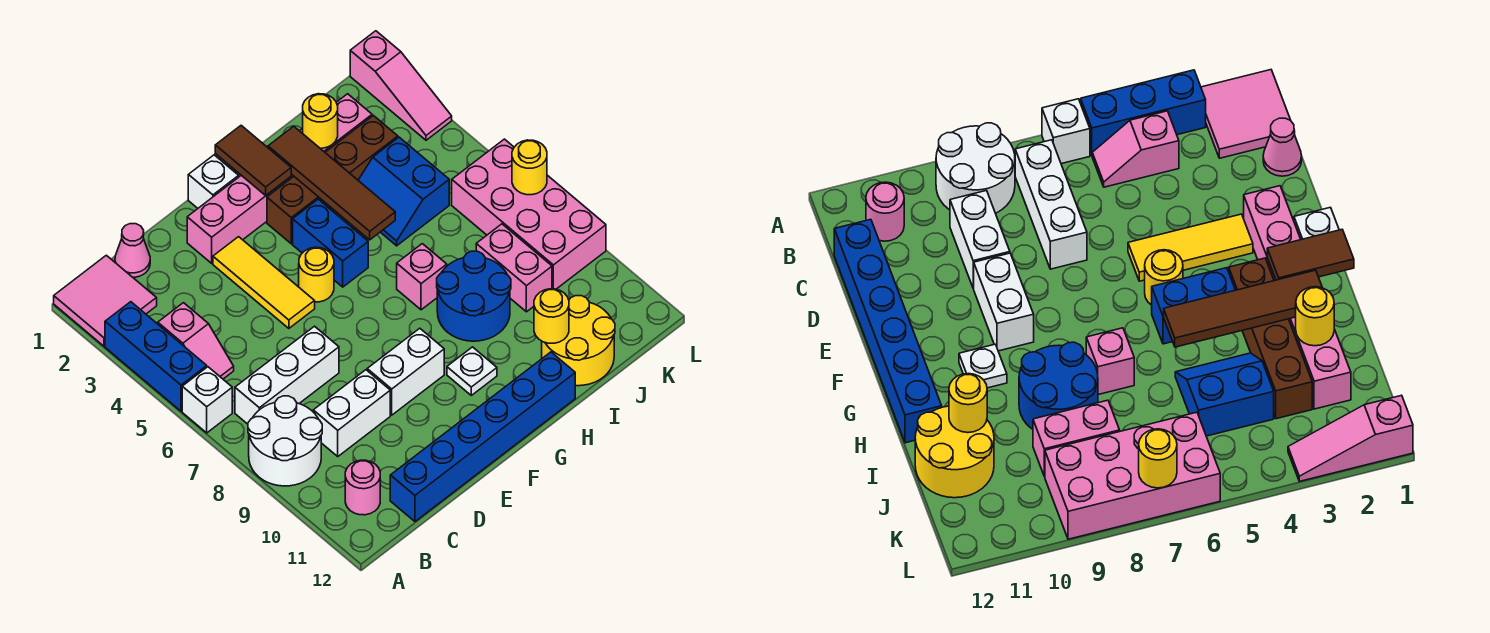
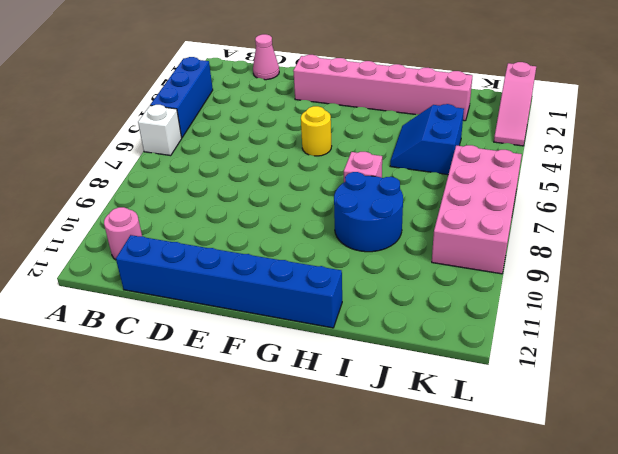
none -> pink 2x2 tile [54,255,157,346]
none -> white 2x2 round brick [248,396,322,486]
none -> pink 1x2 slope [158,303,234,379]
none -> white 1x3 brick [235,326,339,424]

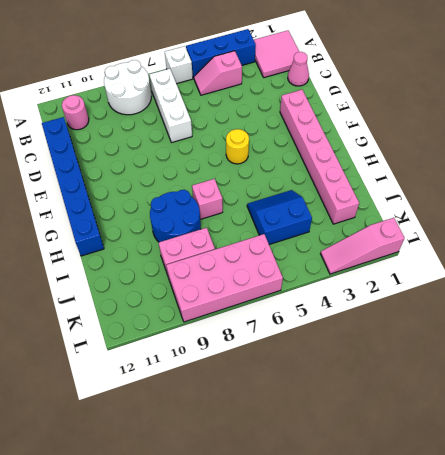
none -> white 1x2 brick [313,370,390,456]
none -> yellow 1x3 tile [213,237,315,328]
none -> white 1x2 brick [367,328,444,415]
none -> white 1x1 brick [188,155,239,208]

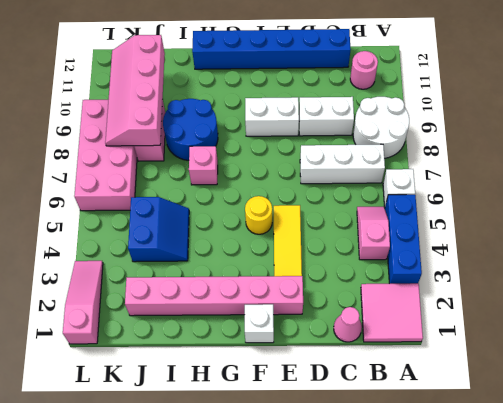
pink 2x4 slope [105,35,165,146] -> none
none -> brown 1x4 brick [267,115,398,244]
none -> blue 1x2 brick [293,199,368,287]
none -> white 1x1 plate [447,347,497,395]
none -> yellow 2x2 round brick [542,296,615,386]

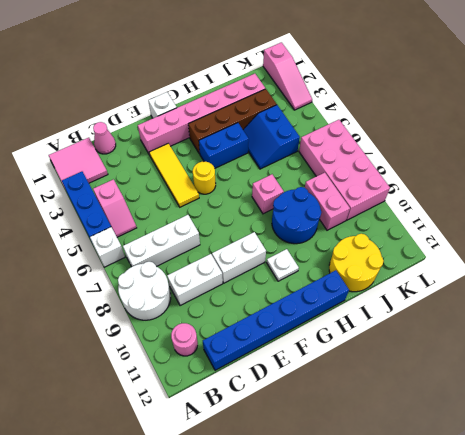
blue 1x2 brick [199,123,249,168] -> blue 1x2 brick turned to [293,199,368,287]
none -> brown 1x2 tile [215,126,291,195]
none -> brown 1x4 tile [268,126,395,240]
none -> yellow 1x1 round brick [303,94,338,148]
none -> yellow 1x1 round brick [534,289,569,343]

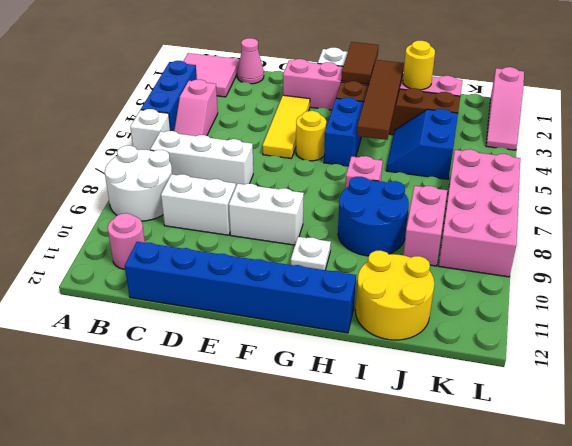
none -> yellow 1x1 round brick [534,289,569,343]
none -> yellow 1x1 round brick [512,140,547,195]

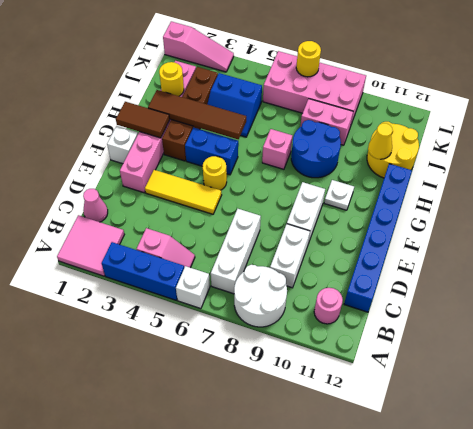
yellow 1x1 cone [368,123,392,159] -> yellow 1x1 round brick [534,289,569,343]

